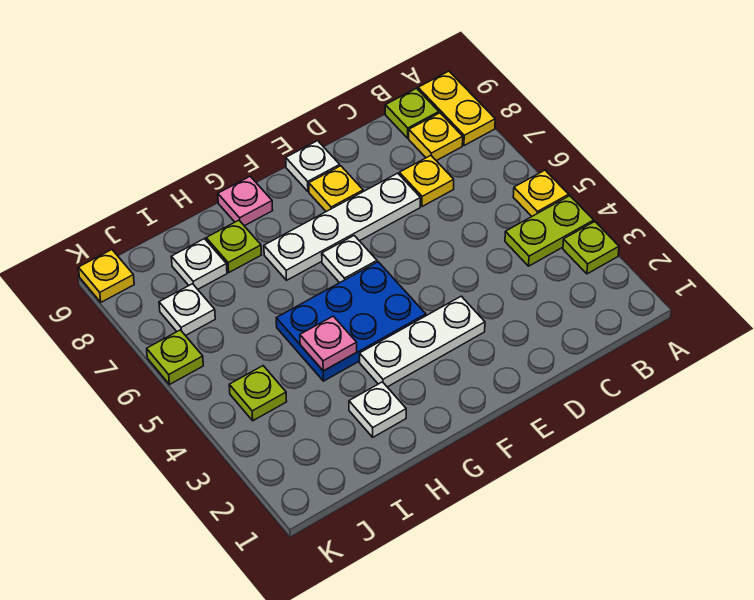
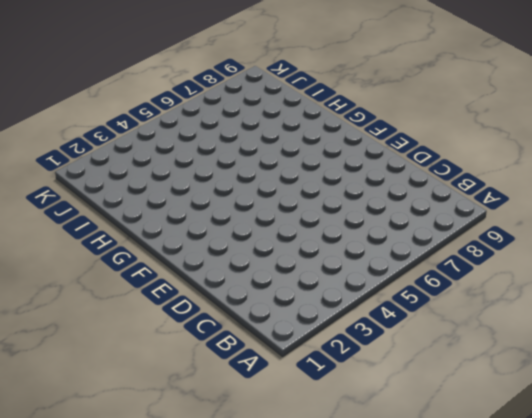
none -> lime 1x1 plate [563,222,619,274]
none -> lime 1x2 plate [505,196,594,266]
none -> yellow 1x1 plate [513,170,569,216]

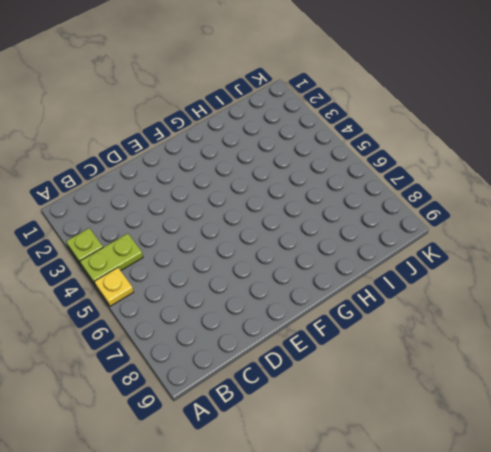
none -> yellow 1x2 plate [418,71,495,146]
none -> yellow 1x1 plate [409,113,463,161]
none -> lime 1x1 plate [385,88,439,138]

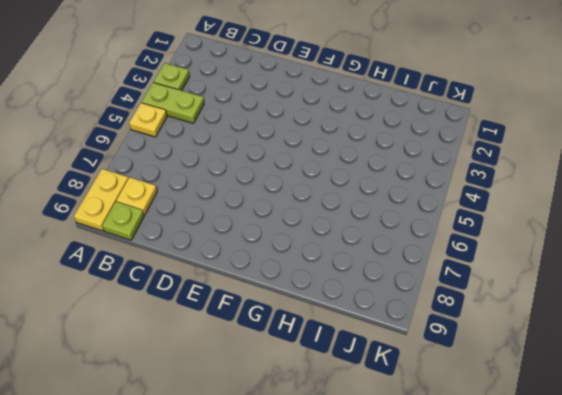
none -> yellow 1x1 plate [399,155,454,207]
none -> white 1x4 plate [264,173,421,280]
none -> white 1x3 plate [360,296,485,387]

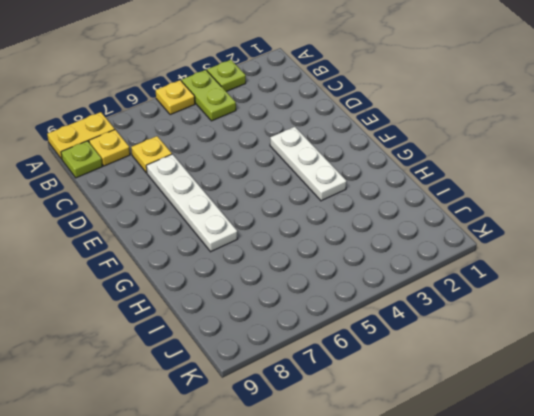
none -> yellow 1x1 plate [309,166,363,212]
none -> white 1x1 plate [286,141,340,192]
none -> blue 2x3 plate [276,262,426,381]

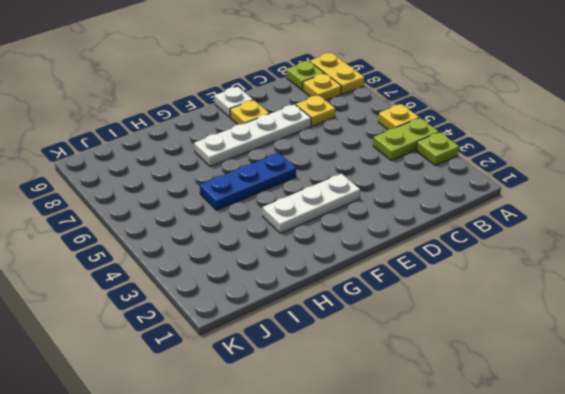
blue 1x3 plate [200,153,296,210] -> blue 2x3 plate [276,262,426,381]
none -> white 1x1 plate [322,236,377,283]
none -> pink 1x1 plate [218,176,273,226]
none -> white 1x1 plate [349,382,406,437]

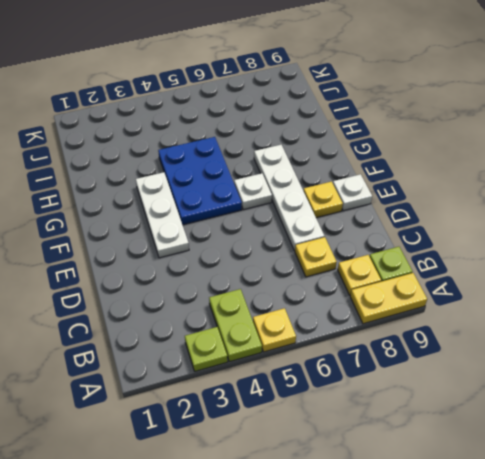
none -> pink 1x1 plate [218,176,273,226]
none -> white 1x1 plate [349,382,406,437]
none -> lime 1x1 plate [206,220,261,272]

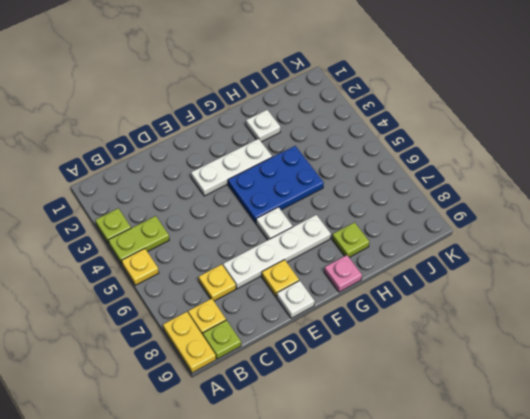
none -> white 1x1 plate [171,239,227,289]
none -> lime 1x1 plate [229,366,287,421]
none -> white 1x1 plate [159,284,215,336]

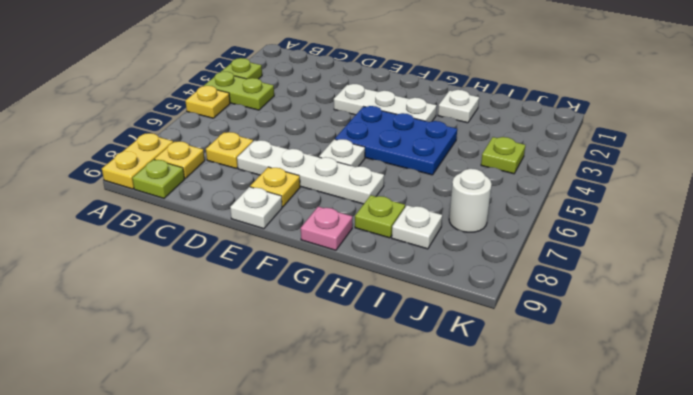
white 1x1 round brick [449,169,491,232] -> white 1x1 plate [159,284,215,336]
none -> lime 1x1 plate [147,330,203,385]
none -> yellow 1x1 plate [78,250,134,302]
none -> pink 1x1 plate [300,316,357,371]

